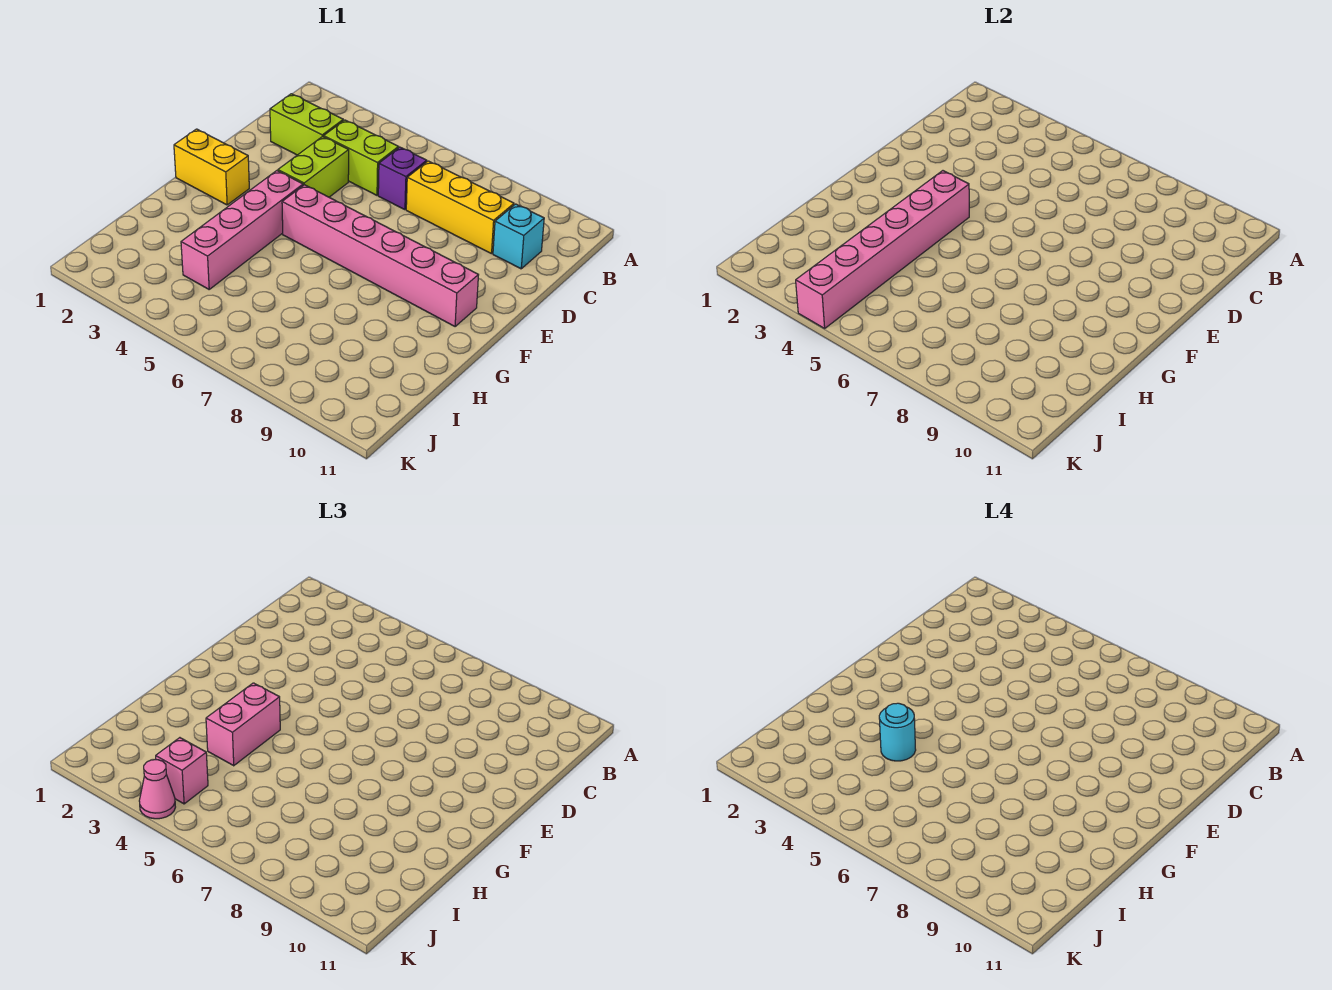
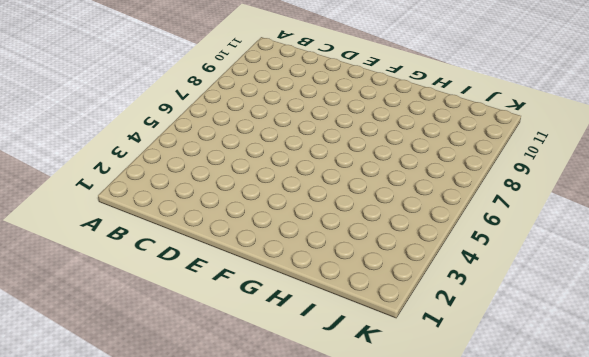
none -> lime 1x2 brick [270,94,343,155]
none -> lime 1x2 brick [324,120,399,195]
none -> purple 1x1 brick [378,147,427,210]

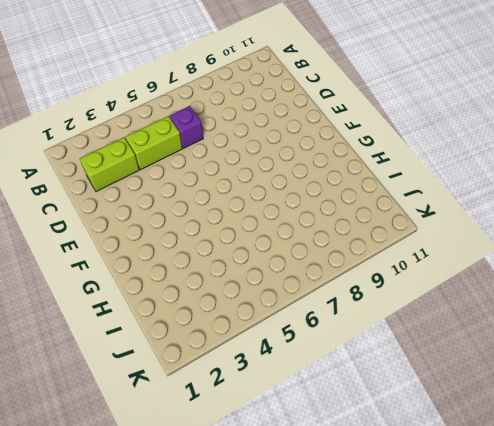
none -> yellow 1x3 brick [406,161,514,254]
none -> cyan 1x1 brick [493,204,544,269]
none -> lime 1x2 brick [278,136,349,197]

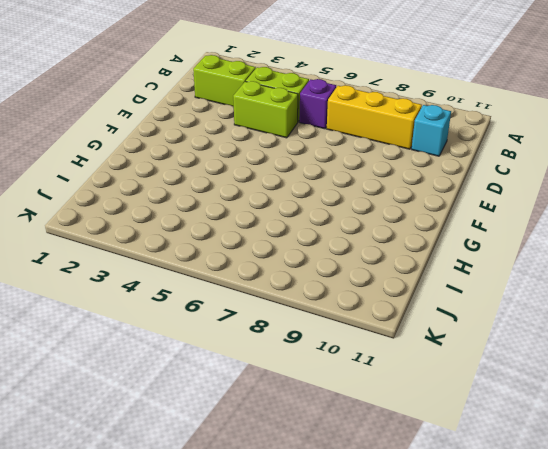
lime 1x2 brick [233,81,298,138] -> lime 1x2 brick turned to [278,136,349,197]
none -> yellow 1x2 brick [174,129,249,205]
none -> pink 1x4 brick [181,171,303,289]
none -> pink 1x6 brick [282,185,478,327]

